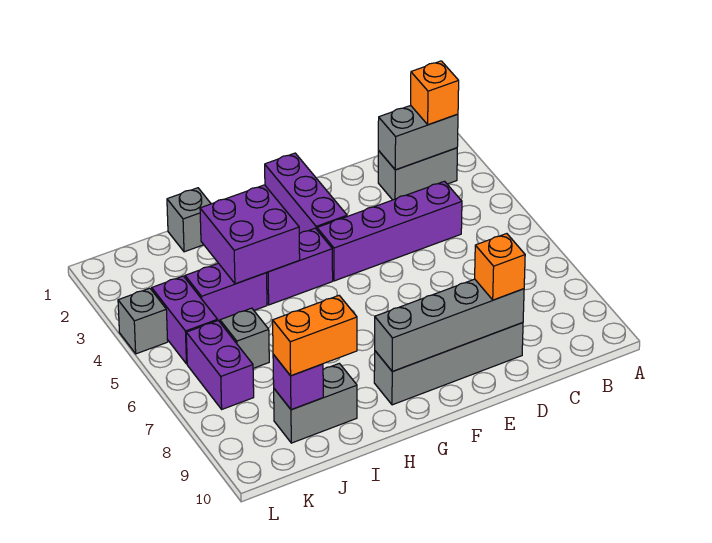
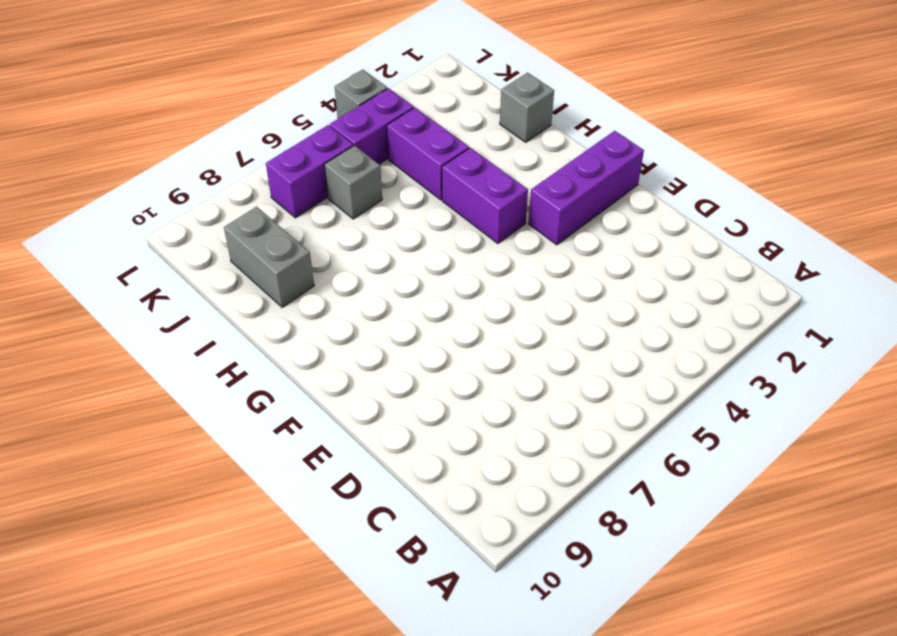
none -> grey 1x2 brick [378,148,457,200]
none -> purple 1x4 brick [317,181,462,281]
none -> grey 1x4 brick [374,323,523,405]

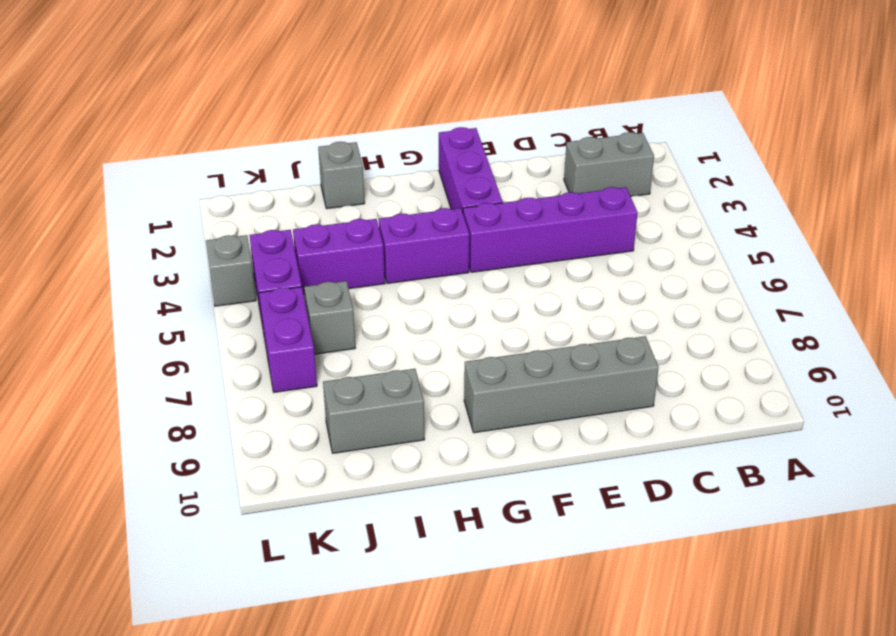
none -> grey 1x2 brick [378,105,458,170]
none -> grey 1x4 brick [375,279,524,371]
none -> purple 2x2 brick [200,185,300,284]

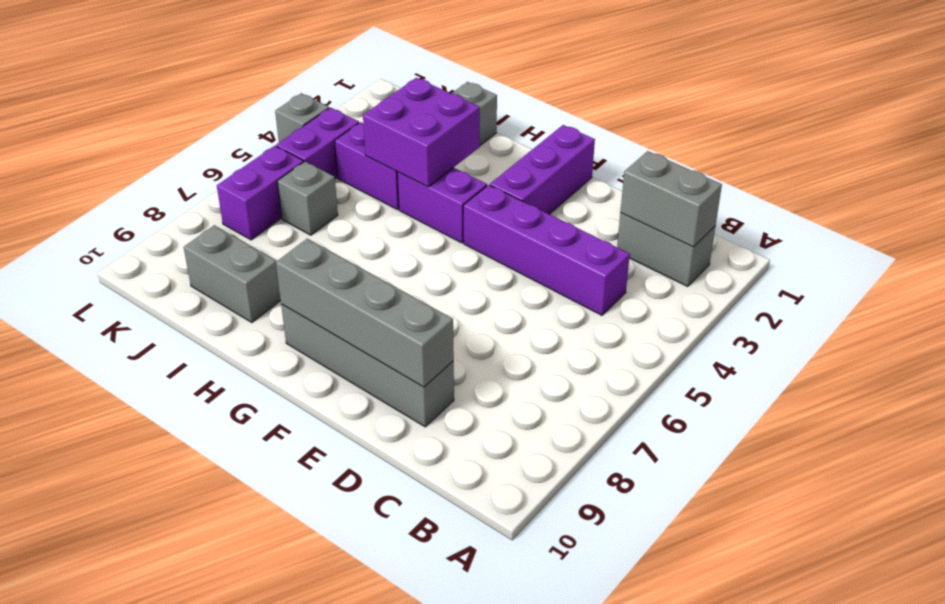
none -> purple 1x1 brick [273,354,323,410]
none -> orange 1x1 brick [411,61,459,125]
none -> orange 1x1 brick [475,234,525,300]

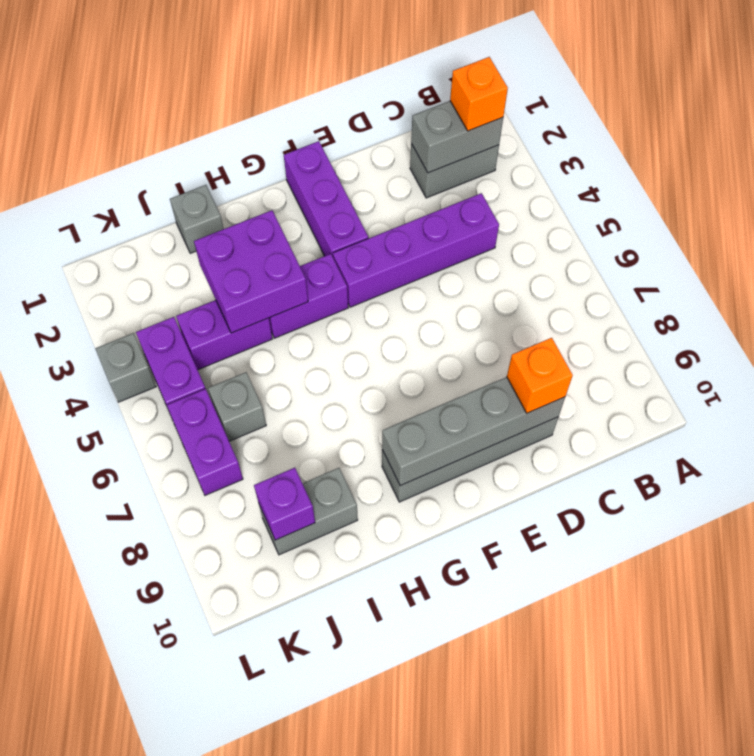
none -> orange 1x2 brick [273,296,357,376]

